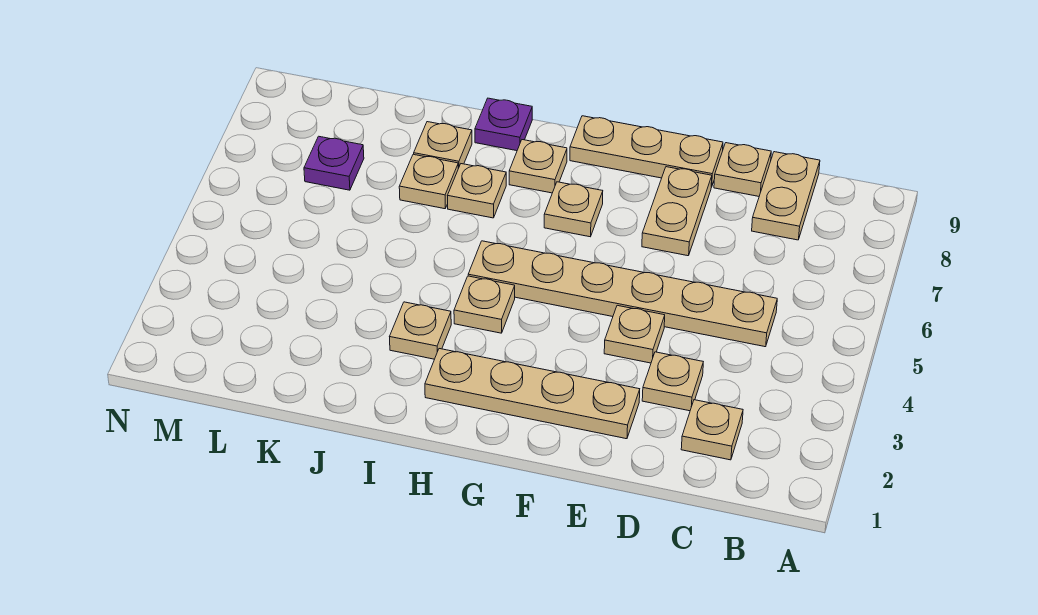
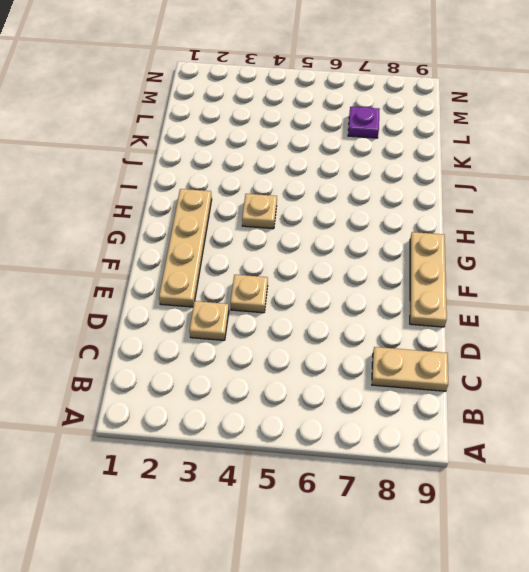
none -> tan 1x1 plate [681,400,743,460]
none -> tan 1x6 plate [468,241,777,347]
none -> tan 1x1 plate [714,143,771,196]

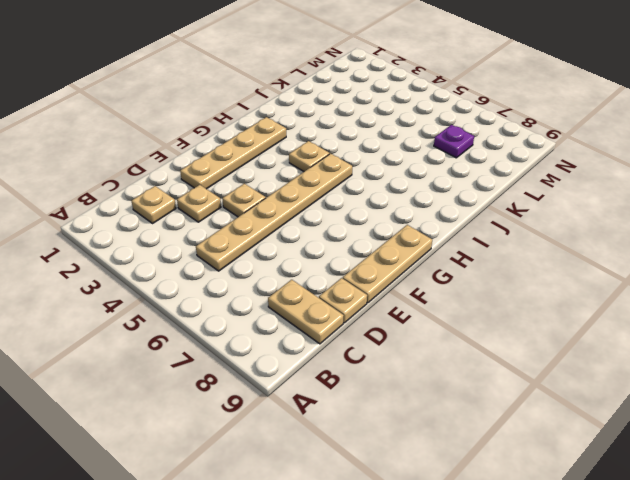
none -> tan 1x2 plate [642,167,712,256]
none -> tan 1x1 plate [544,182,603,237]
none -> tan 1x1 plate [509,140,567,193]

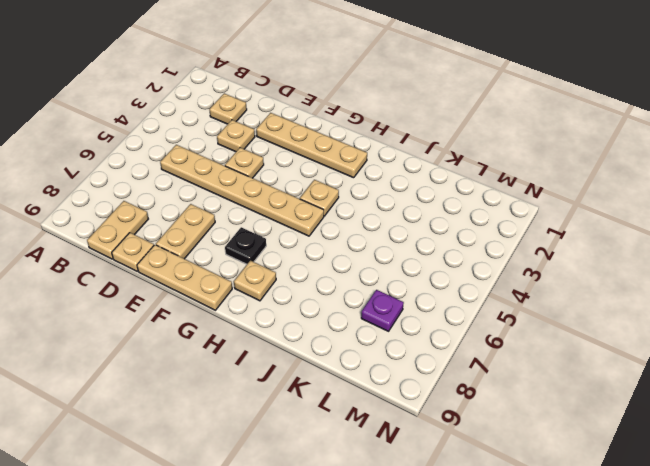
black 1x1 plate [225,227,266,264] -> tan 1x1 plate [544,182,603,237]
none -> tan 1x1 plate [390,302,451,359]
none -> tan 1x1 plate [447,164,506,218]
none -> purple 1x1 plate [475,98,532,151]

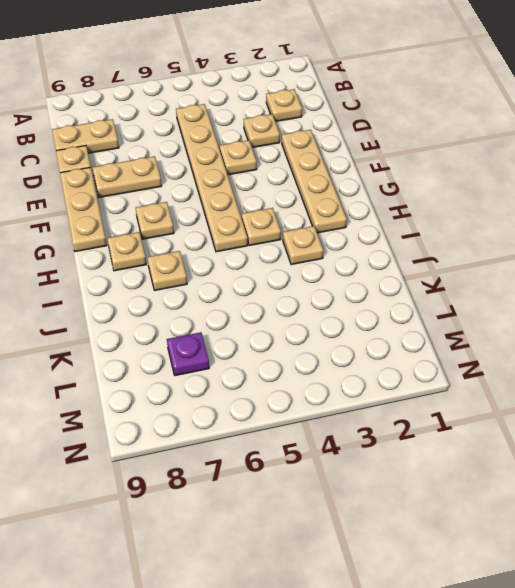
none -> purple 1x1 plate [475,98,532,151]
none -> tan 1x1 plate [399,154,458,209]
none -> tan 1x1 plate [414,122,472,168]

